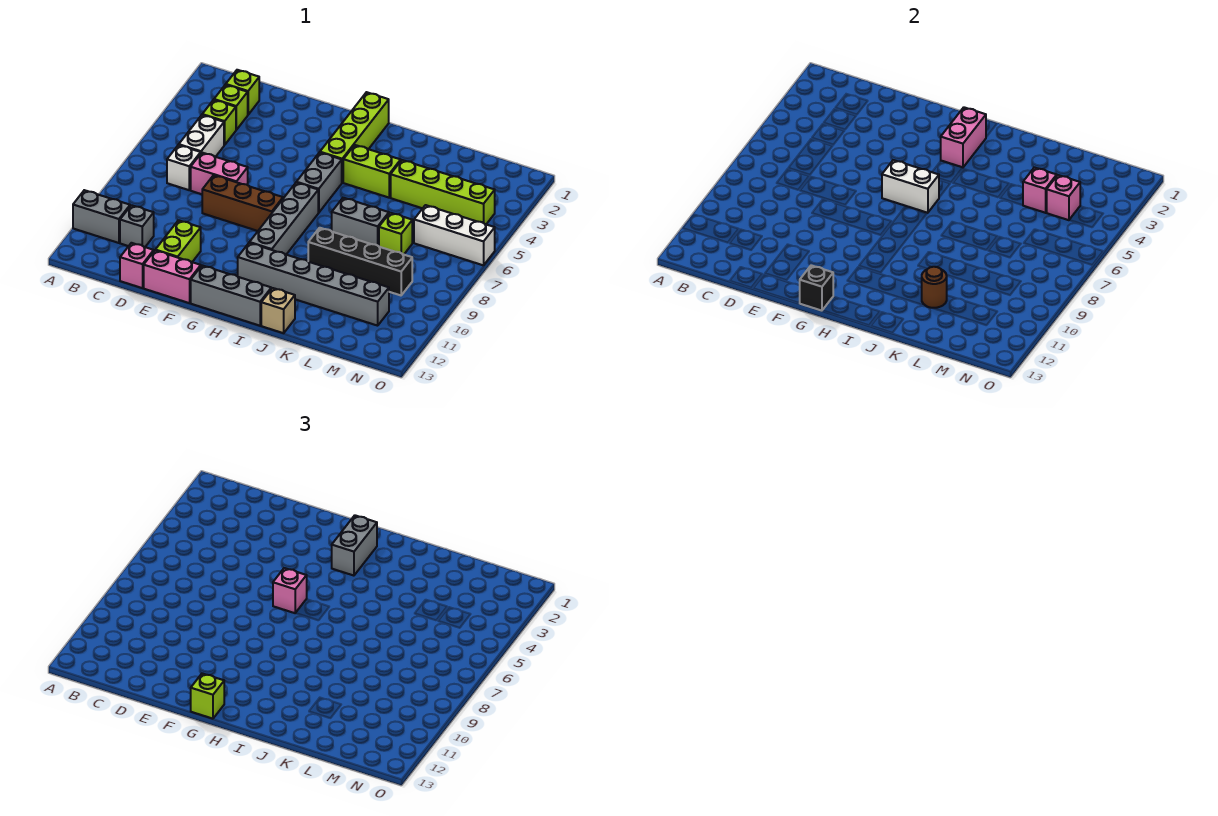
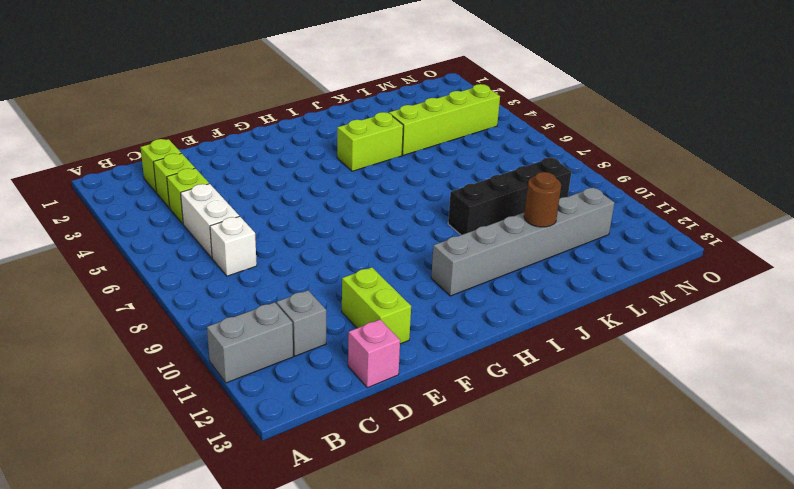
none -> pink 1x2 brick [191,153,248,194]
none -> brown 1x3 brick [202,175,283,231]
none -> pink 1x2 brick [144,250,201,303]
none -> grey 1x3 brick [191,265,271,326]

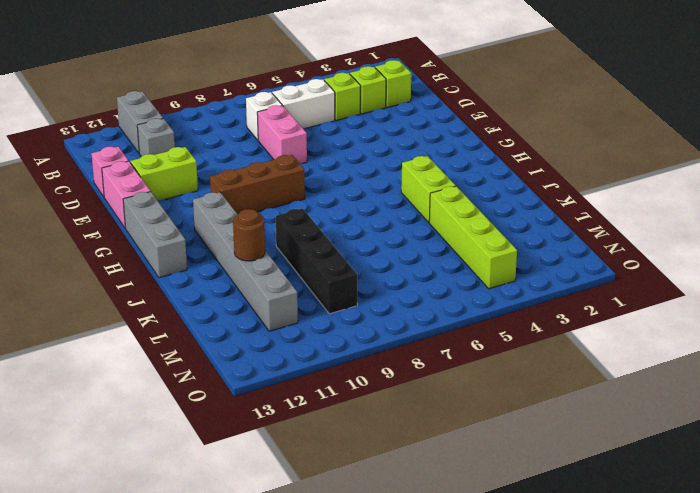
brown 1x3 brick [210,155,305,214] -> brown 1x3 brick turned to [202,175,283,231]
none -> lime 1x4 brick [320,92,389,182]
none -> grey 1x2 brick [296,152,342,213]
none -> grey 1x4 brick [249,183,318,254]
none -> grey 1x2 brick [332,198,389,246]

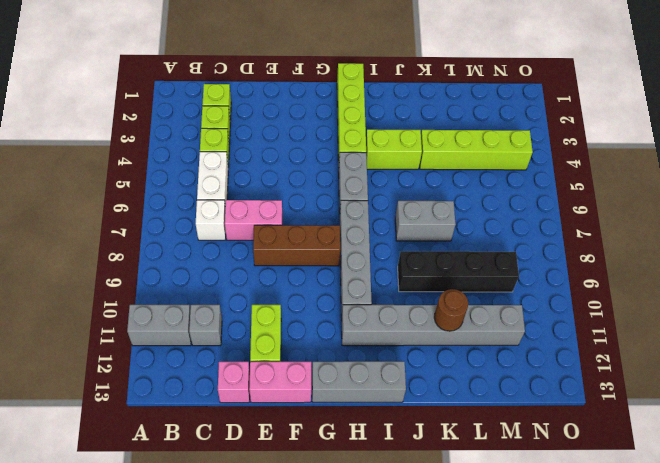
none -> tan 1x1 brick [261,288,295,333]
none -> lime 1x1 brick [379,213,412,254]
none -> white 1x3 brick [414,205,495,265]
none -> white 1x2 brick [882,160,939,213]

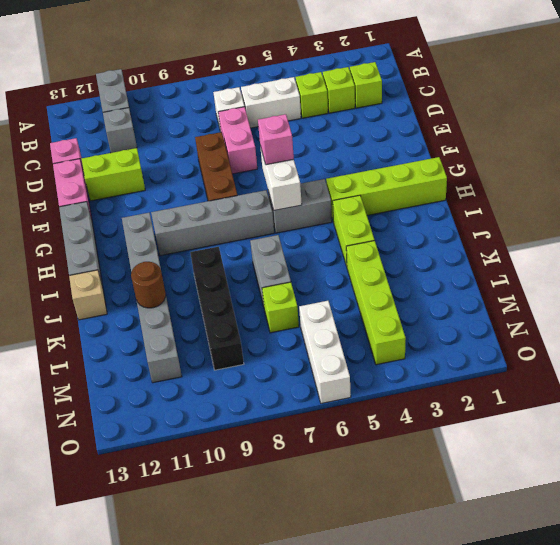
none -> black 1x1 brick [799,265,833,311]
none -> pink 1x2 brick [941,107,986,168]
none -> pink 1x1 brick [1023,167,1057,213]
none -> pink 1x1 brick [1047,175,1080,220]

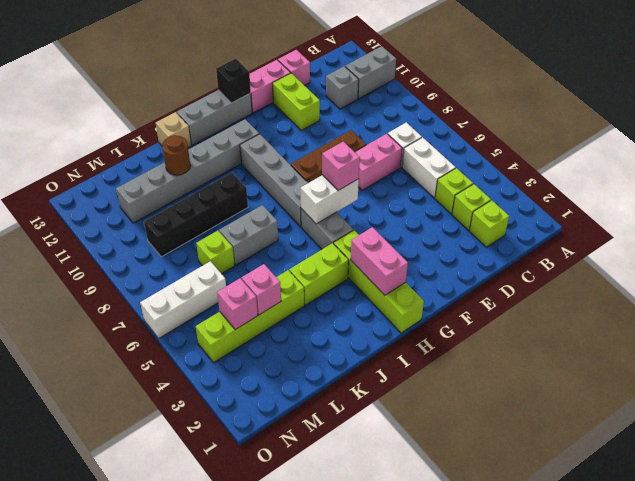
none -> lime 1x1 brick [191,673,224,719]
none -> grey 1x2 brick [332,515,377,576]

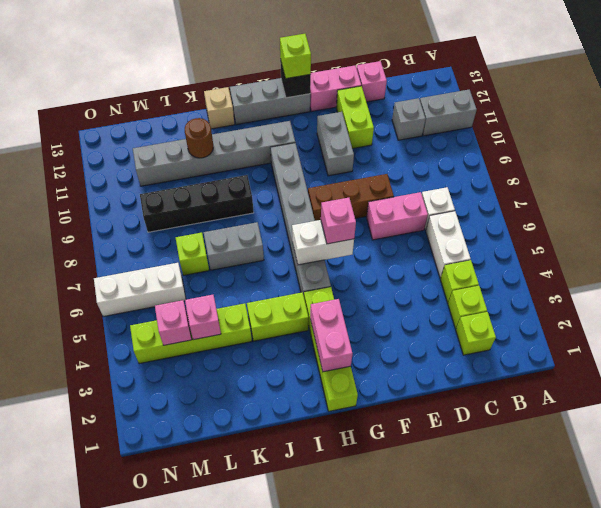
grey 1x2 brick [317,112,354,176] -> grey 1x2 brick moved to [332,515,377,576]

